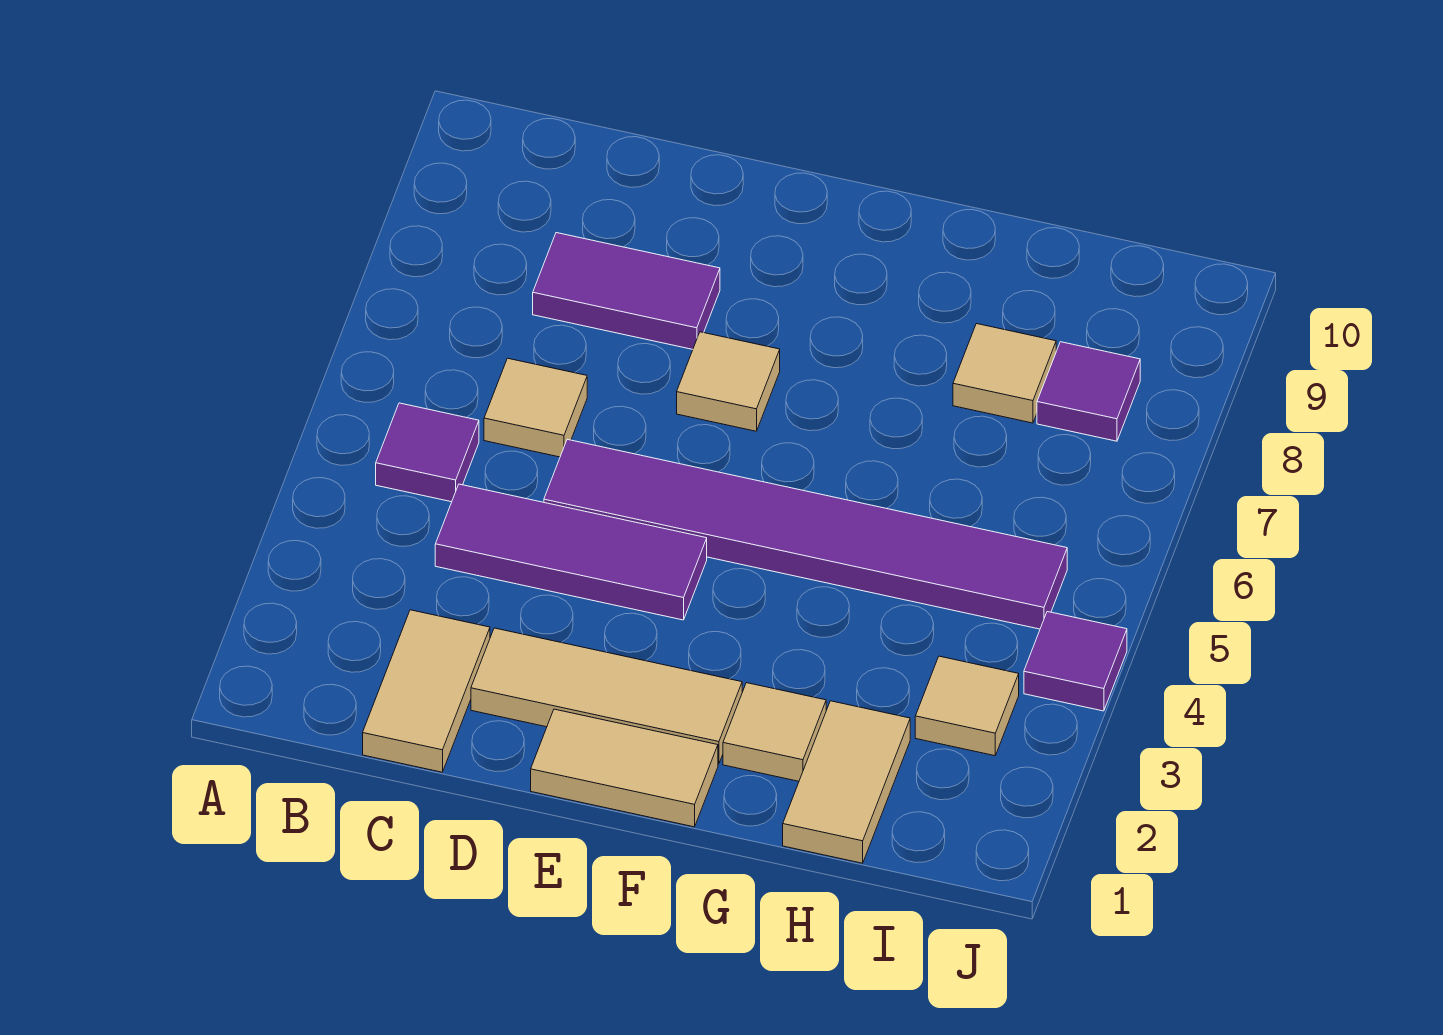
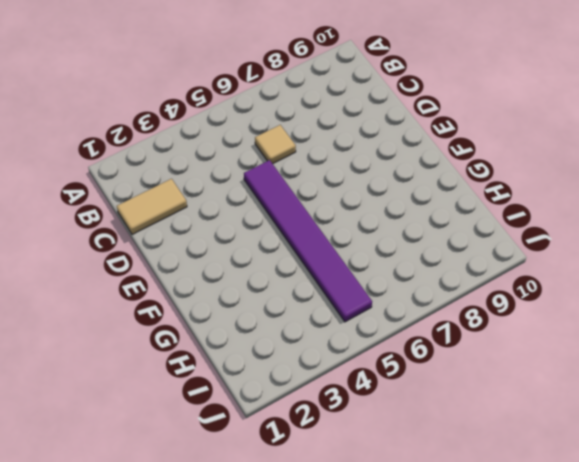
none -> purple 1x1 tile [376,403,479,502]
none -> purple 1x3 tile [435,484,707,620]
none -> purple 1x2 tile [533,233,720,349]

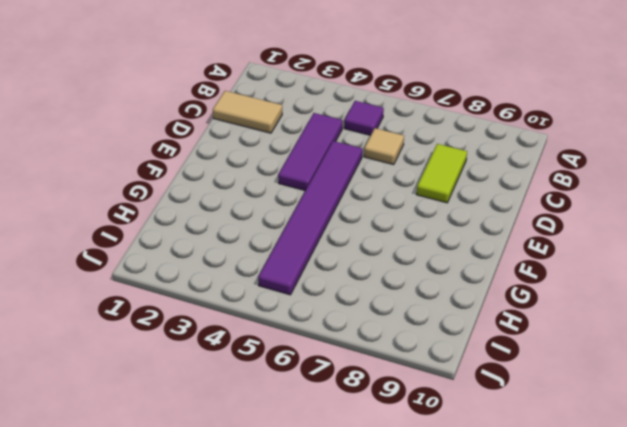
lime 1x2 tile [417,144,467,203] -> purple 1x2 tile [533,233,720,349]
none -> tan 1x3 tile [471,628,742,764]
none -> tan 1x2 tile [531,709,718,827]
none -> tan 1x1 tile [677,332,780,431]

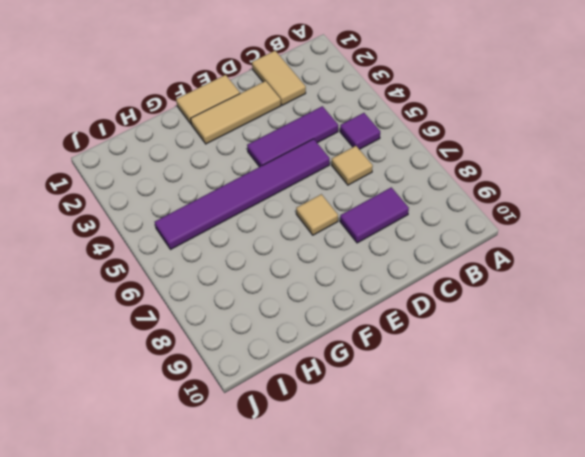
none -> tan 1x1 tile [723,683,826,781]
none -> tan 1x2 tile [783,701,910,863]
none -> tan 1x1 tile [953,324,1056,423]

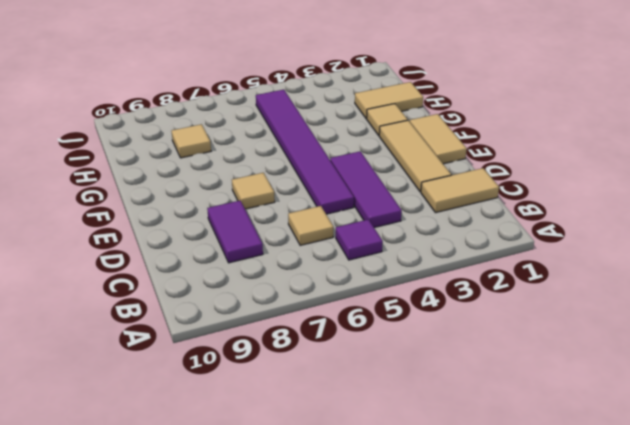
none -> tan 1x1 tile [915,656,1019,756]
none -> purple 1x1 tile [1037,342,1140,441]
none -> purple 1x1 tile [1024,612,1127,711]

